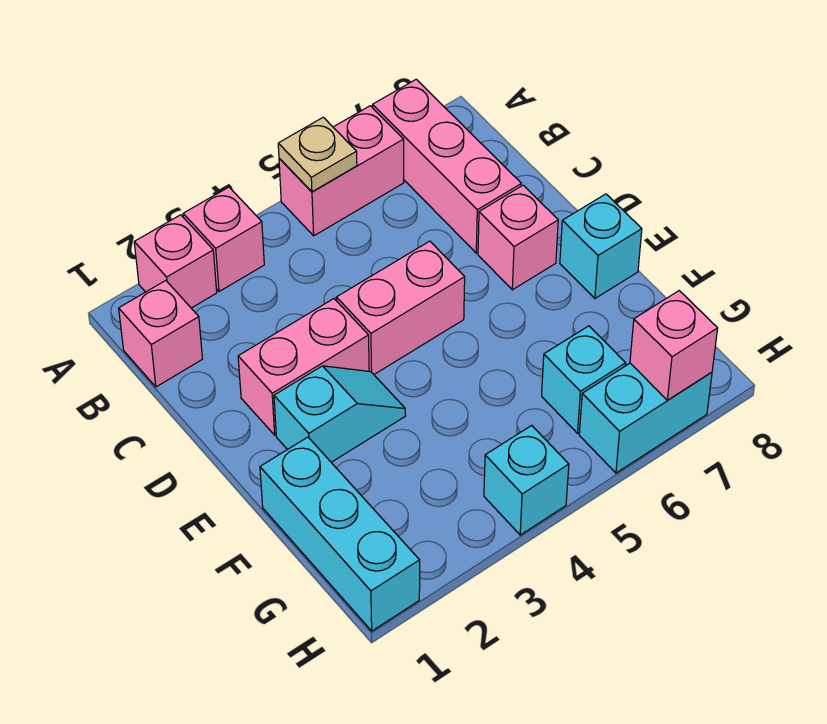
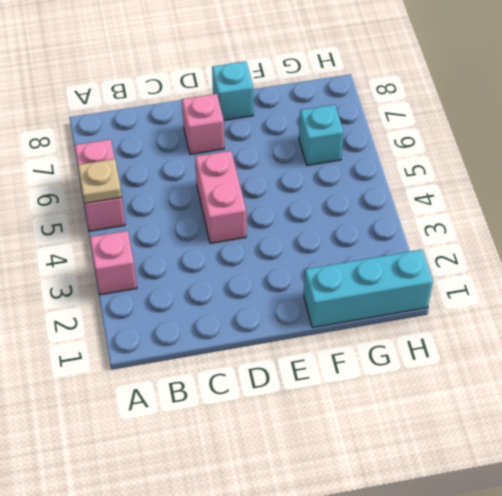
none -> pink 1x1 brick [134,215,217,308]
none -> pink 1x3 brick [373,79,521,253]
none -> pink 1x1 brick [119,281,202,387]

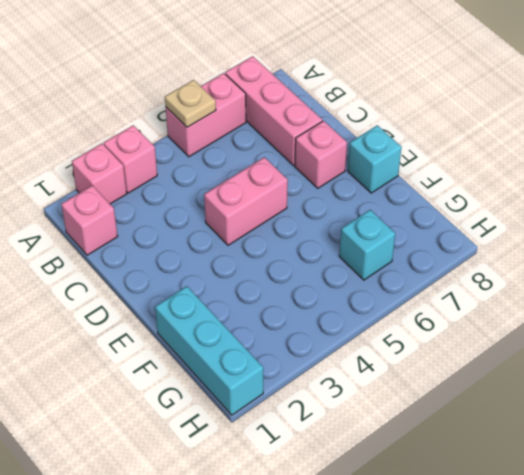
none -> pink 1x2 brick [238,299,369,435]
none -> cyan 1x2 slope [274,366,405,462]
none -> cyan 1x1 brick [484,425,569,535]

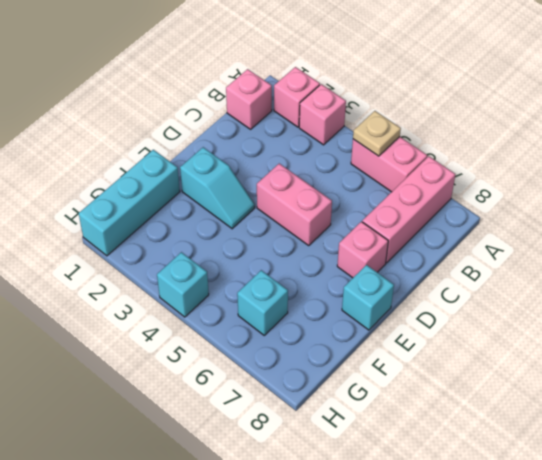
none -> pink 1x2 brick [238,299,369,435]
none -> cyan 1x2 brick [579,363,712,473]
none -> pink 1x1 brick [630,291,718,400]

